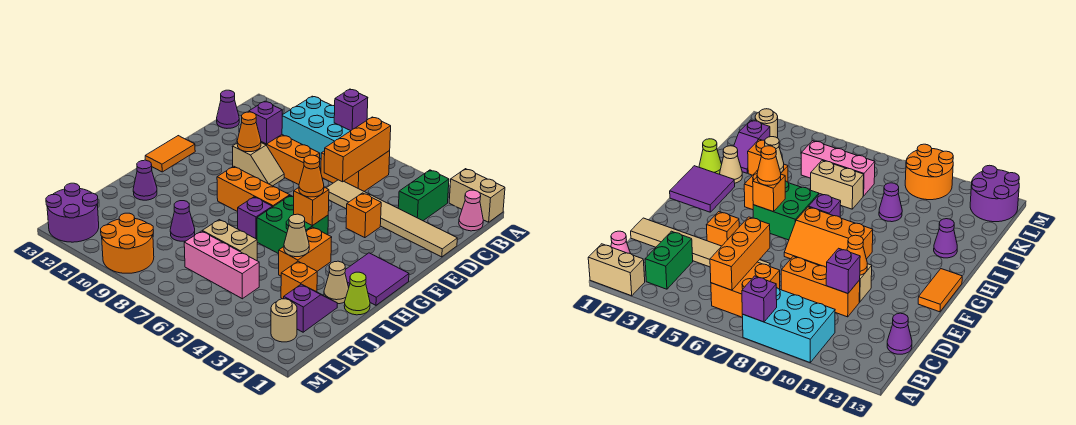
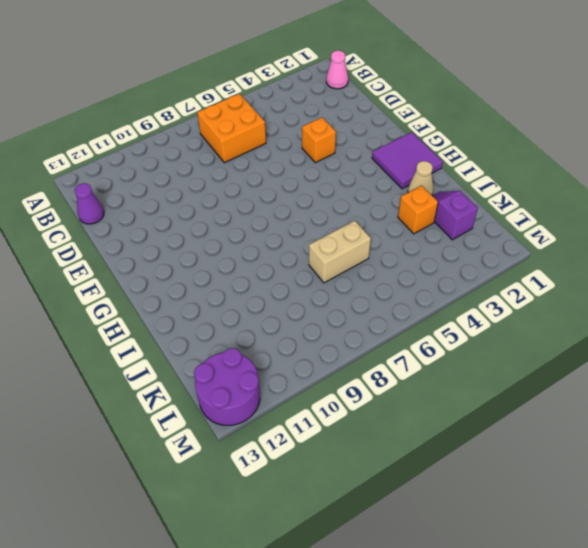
none -> tan 1x2 brick [449,169,505,222]
none -> cyan 2x3 brick [282,96,350,159]
none -> green 1x2 brick [398,170,449,221]
none -> tan 1x6 tile [327,180,457,257]

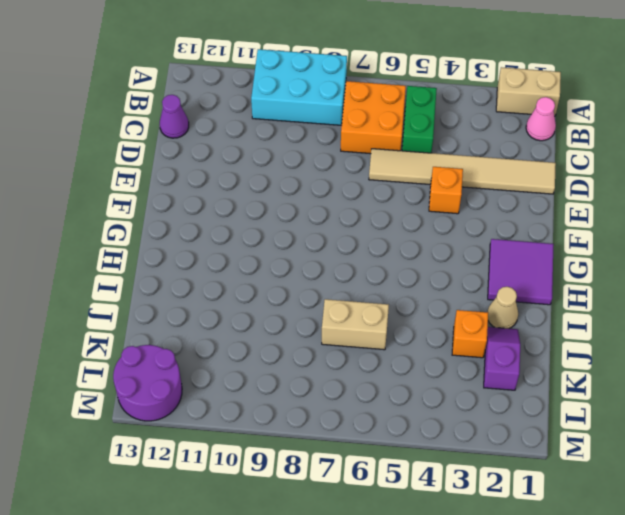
green 1x2 brick [402,86,437,153] -> green 1x2 brick moved to [398,170,449,221]
none -> orange 1x3 brick [261,135,320,185]
none -> tan 1x2 slope [232,143,284,186]
none -> orange 2x3 slope [217,166,290,212]
none -> orange 1x2 tile [145,136,195,172]

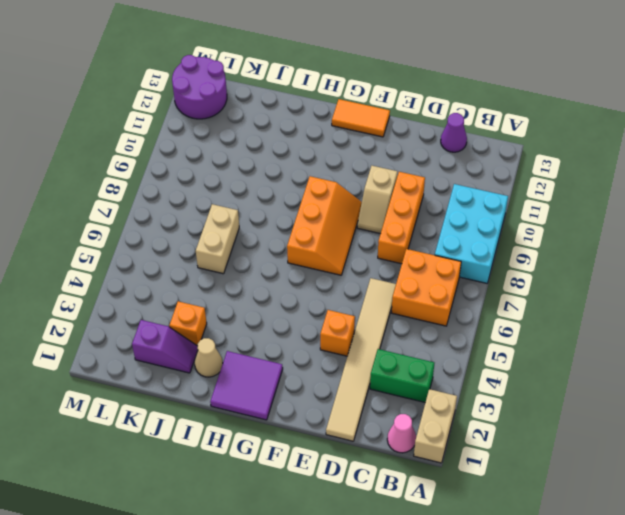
none -> green 2x2 brick [257,195,328,254]
none -> orange 1x2 brick [279,227,332,276]
none -> purple 1x1 brick [238,197,272,239]
none -> lime 1x1 cone [344,272,370,315]

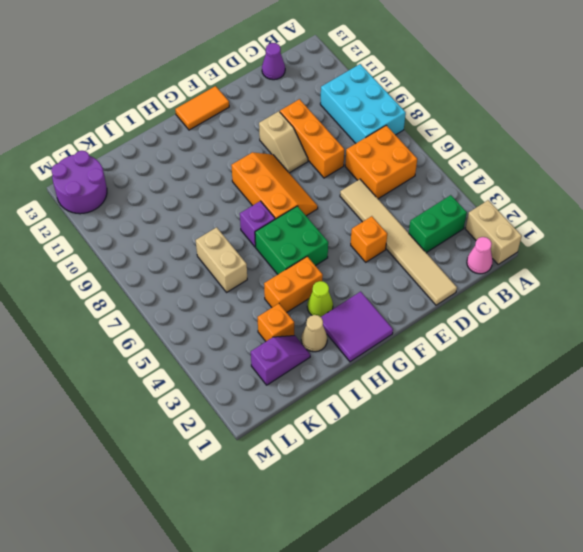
lime 1x1 cone [307,281,333,317] -> lime 1x1 cone moved to [344,272,370,315]
none -> purple 1x1 cone [133,160,157,200]
none -> purple 1x1 cone [170,201,195,241]
none -> pink 1x3 brick [184,231,259,299]
none -> tan 1x1 round brick [271,299,297,342]

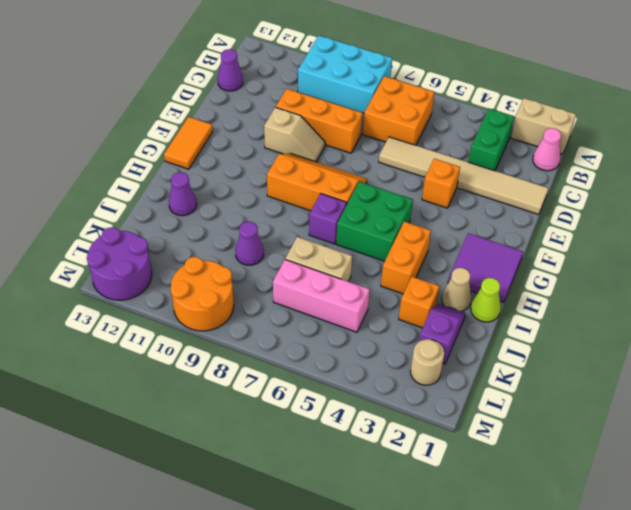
none -> purple 1x1 brick [334,89,368,131]
none -> orange 1x3 brick [324,117,391,182]
none -> purple 1x1 brick [249,101,282,144]
none -> orange 1x1 cone [237,112,261,152]

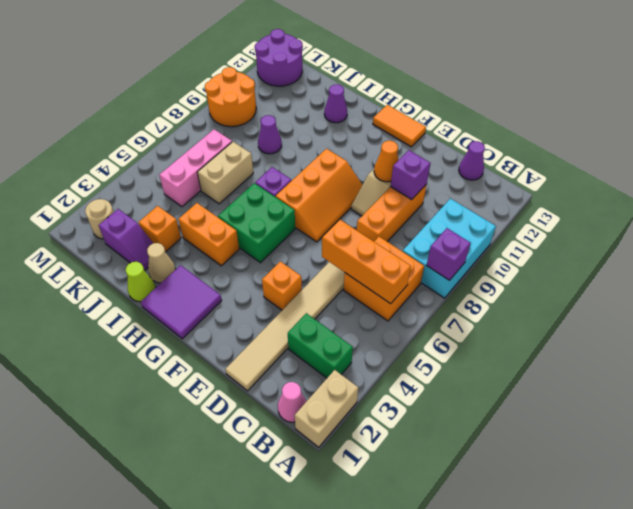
none -> orange 1x1 brick [294,187,329,226]
none -> tan 1x1 cone [284,214,309,257]
none -> orange 1x1 cone [299,155,324,197]

